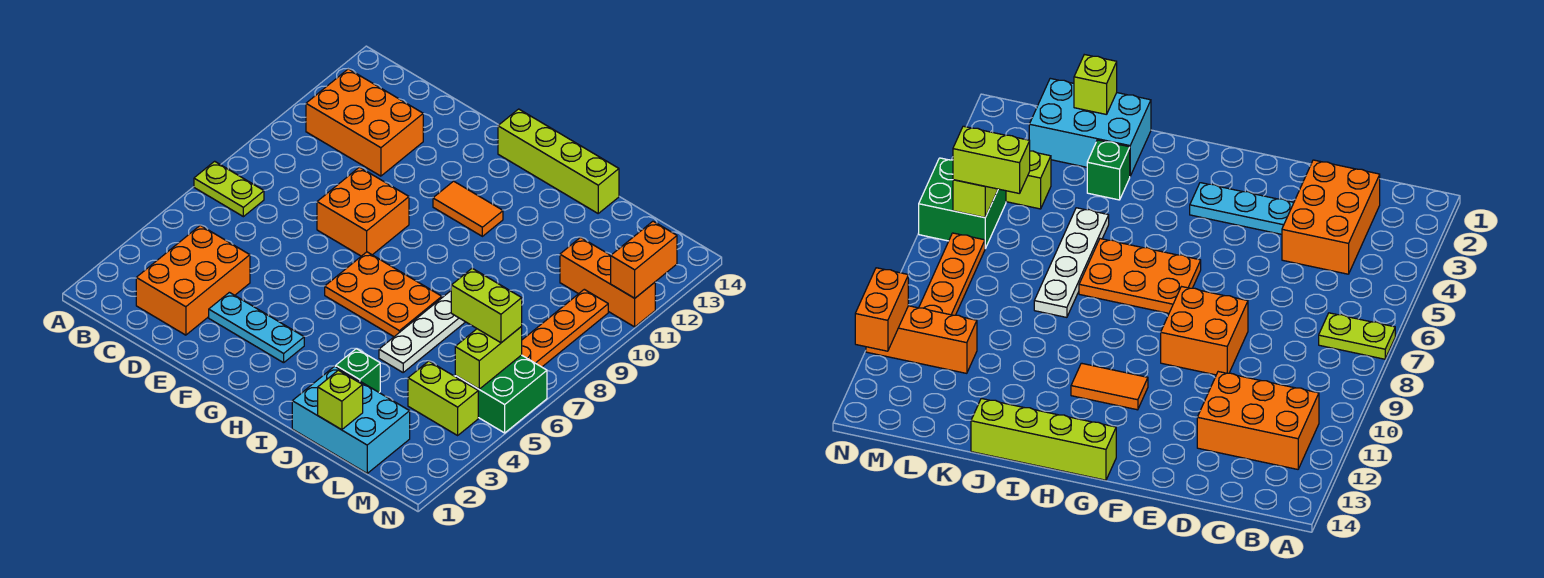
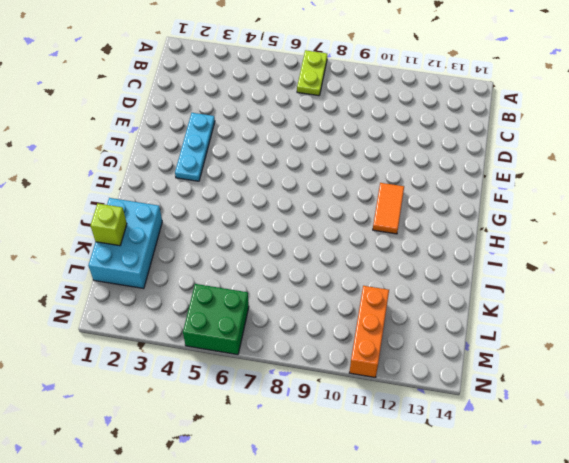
none -> orange 2x3 brick [306,69,423,176]
none -> orange 2x3 brick [136,225,250,335]
none -> orange 2x2 brick [317,167,409,256]

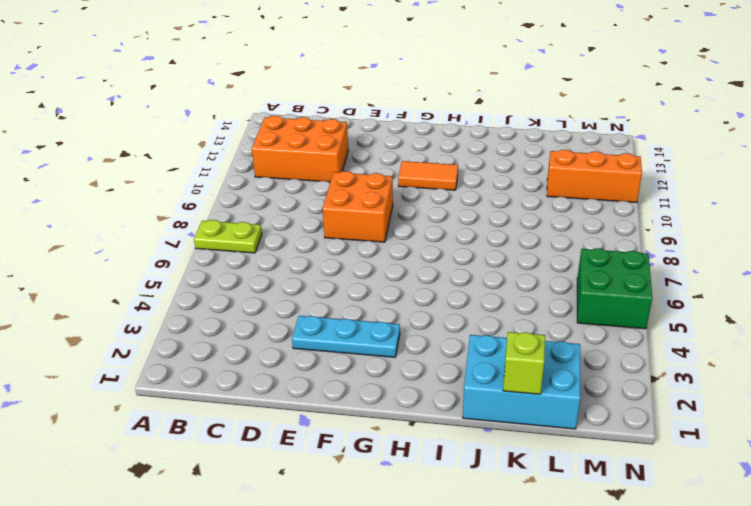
none -> orange 2x3 brick [136,225,250,335]
none -> orange 2x3 plate [325,252,442,337]
none -> lime 1x4 brick [498,109,619,213]

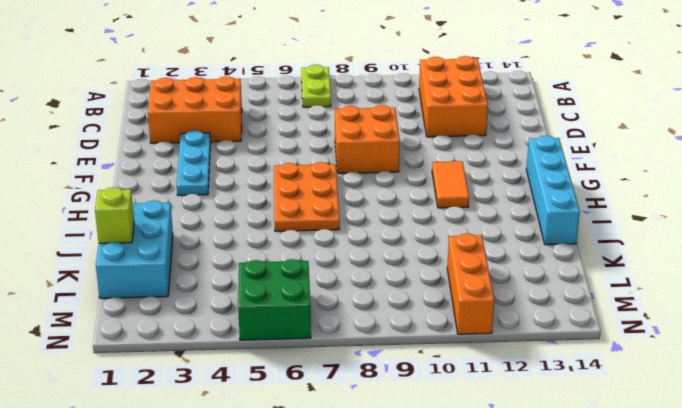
cyan 1x4 brick [526,136,580,245] -> lime 1x4 brick [498,109,619,213]
none -> green 1x1 brick [336,349,380,392]
none -> white 1x4 plate [379,291,465,372]
none -> lime 1x2 brick [408,361,478,435]

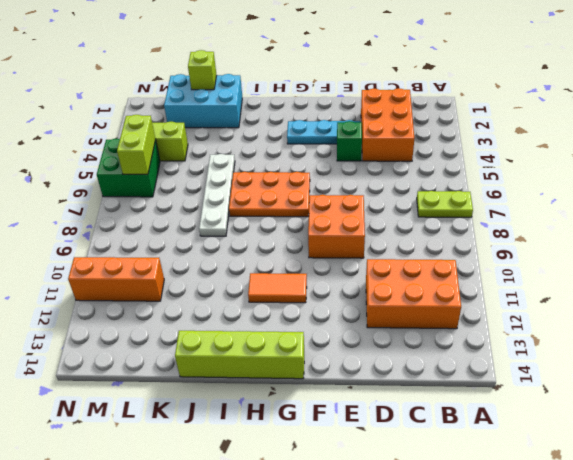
green 1x1 brick [337,121,362,161] -> green 1x1 brick moved to [336,349,380,392]
none -> orange 1x4 plate [522,289,608,367]
none -> orange 1x2 brick [611,221,677,298]
none -> lime 1x2 brick [451,268,522,343]

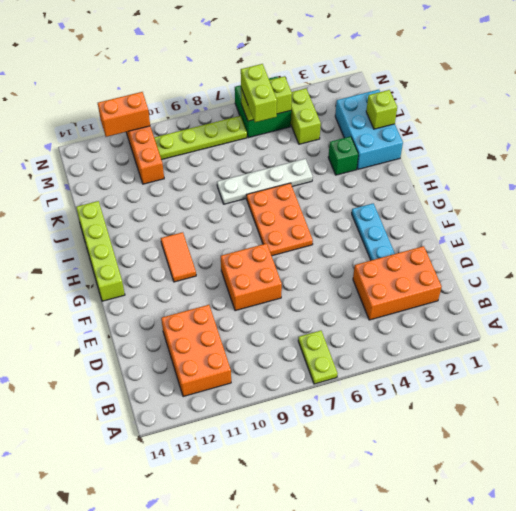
lime 1x4 plate [154,116,247,160] -> orange 1x4 plate [522,289,608,367]

